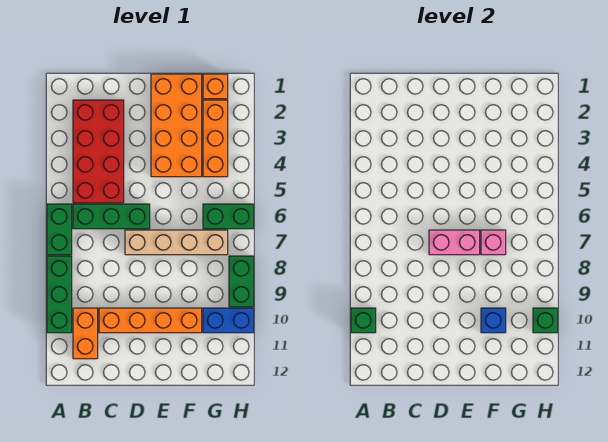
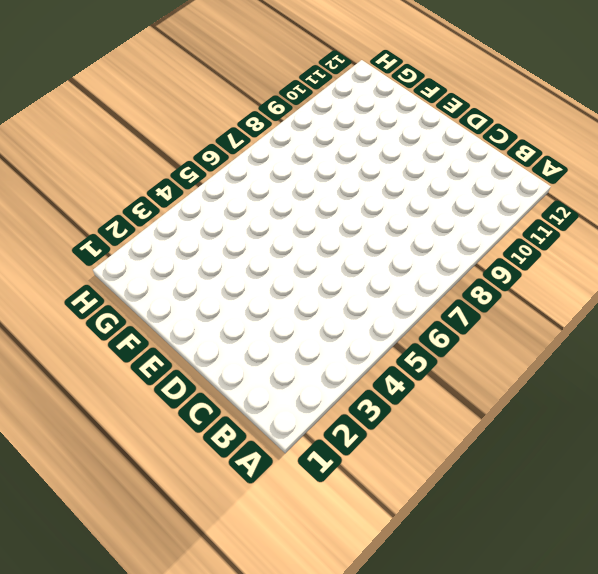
none -> green 1x2 brick [47,204,72,255]
none -> green 1x3 brick [47,256,72,333]
none -> red 2x4 brick [73,100,124,203]

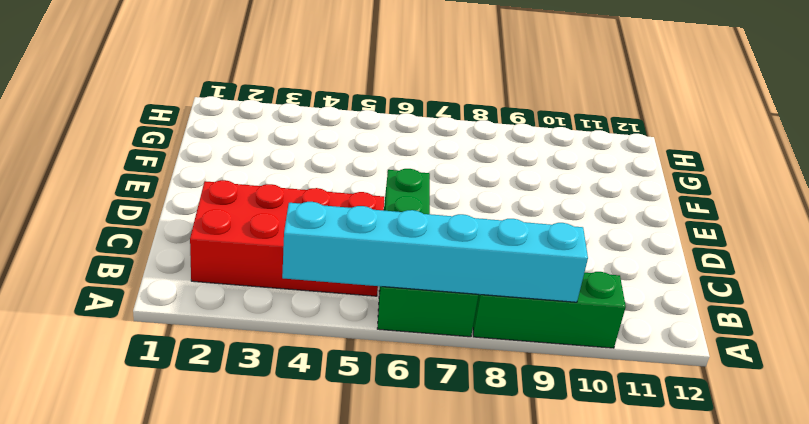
cyan 1x6 brick [282,202,588,302] -> none
none -> orange 1x2 brick [73,308,98,359]
none -> orange 1x4 brick [99,308,202,333]
none -> tan 1x4 brick [125,230,228,255]

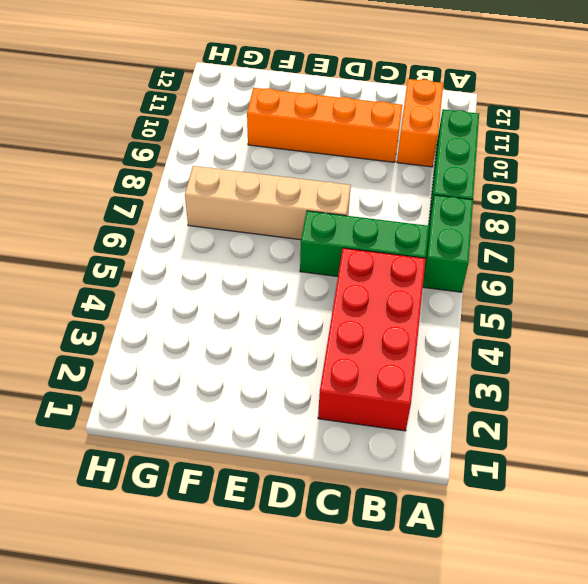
none -> orange 2x4 brick [151,74,202,177]
none -> orange 1x1 brick [203,74,228,99]
none -> orange 1x3 brick [203,100,228,177]

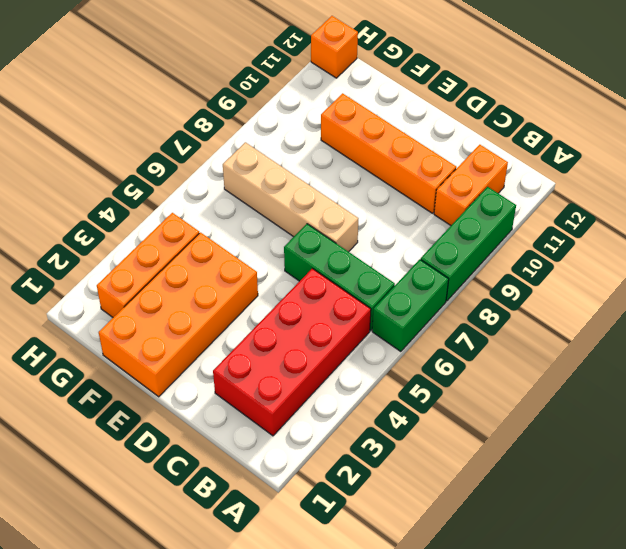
orange 1x1 brick [311,16,358,78] -> orange 1x1 brick moved to [203,74,228,99]
none -> green 1x2 brick [203,204,254,229]
none -> blue 1x2 brick [203,308,254,333]
none -> green 1x2 brick [229,256,254,307]

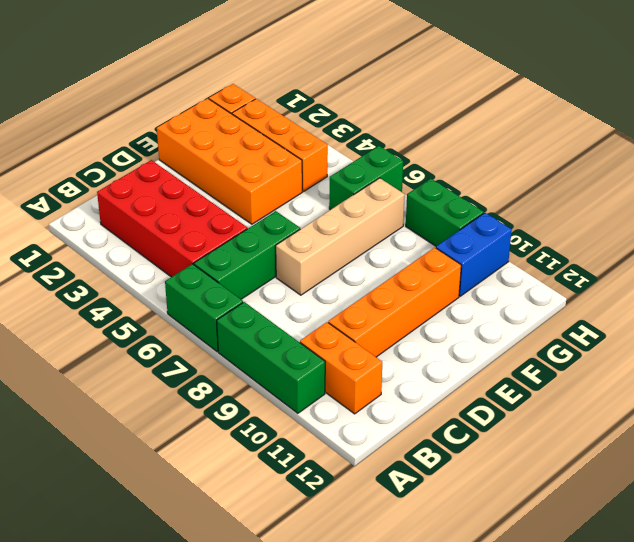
none -> green 1x1 brick [351,308,376,333]
none -> pink 1x2 brick [429,230,480,255]
none -> pink 1x1 brick [481,230,506,255]

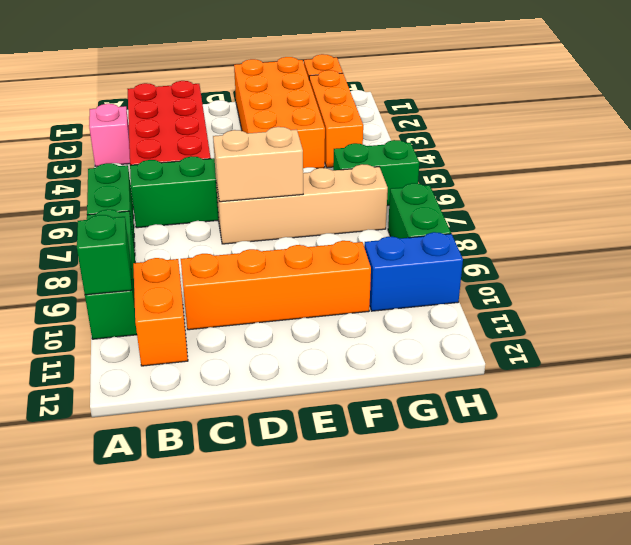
pink 1x1 brick [89,104,130,166] -> pink 1x1 brick moved to [481,230,506,255]
tan 1x2 brick [213,127,303,202] -> pink 1x2 brick [429,230,480,255]
none -> blue 1x1 brick [481,308,506,333]
none -> green 1x1 brick [533,308,558,333]

